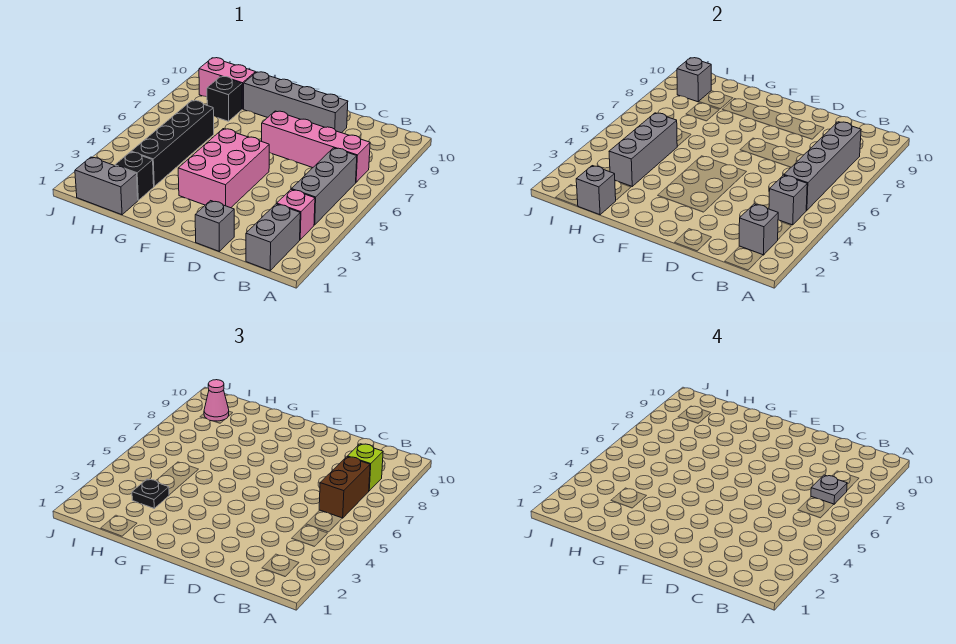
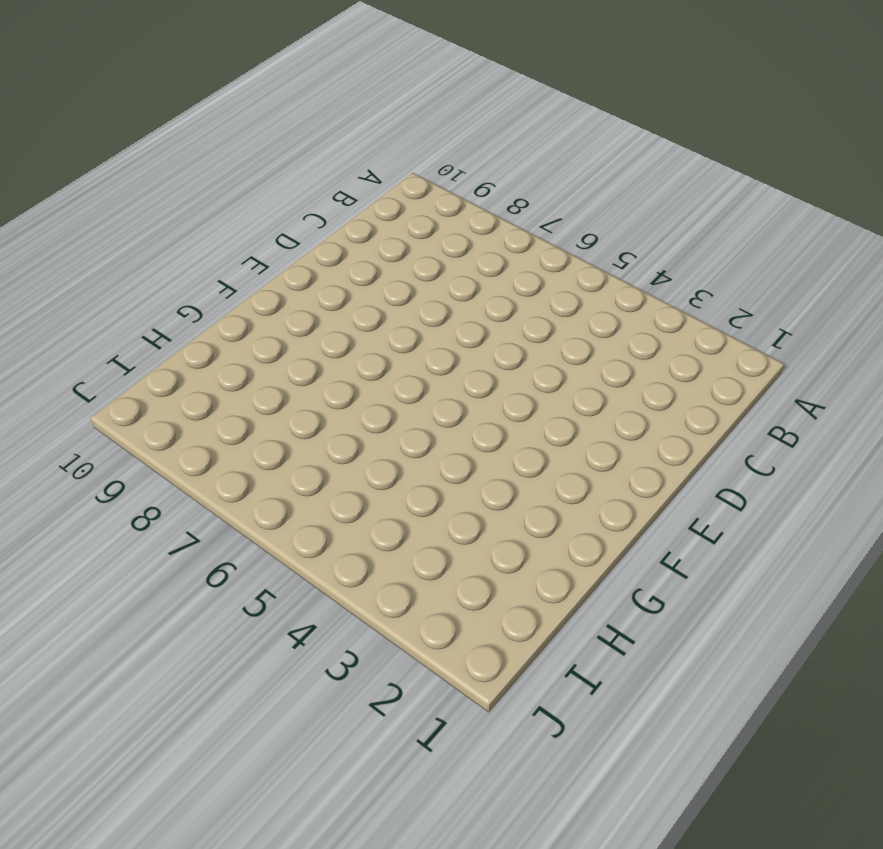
none -> grey 1x2 brick [246,204,300,271]
none -> pink 1x1 brick [277,189,315,240]
none -> grey 1x3 brick [292,148,357,225]

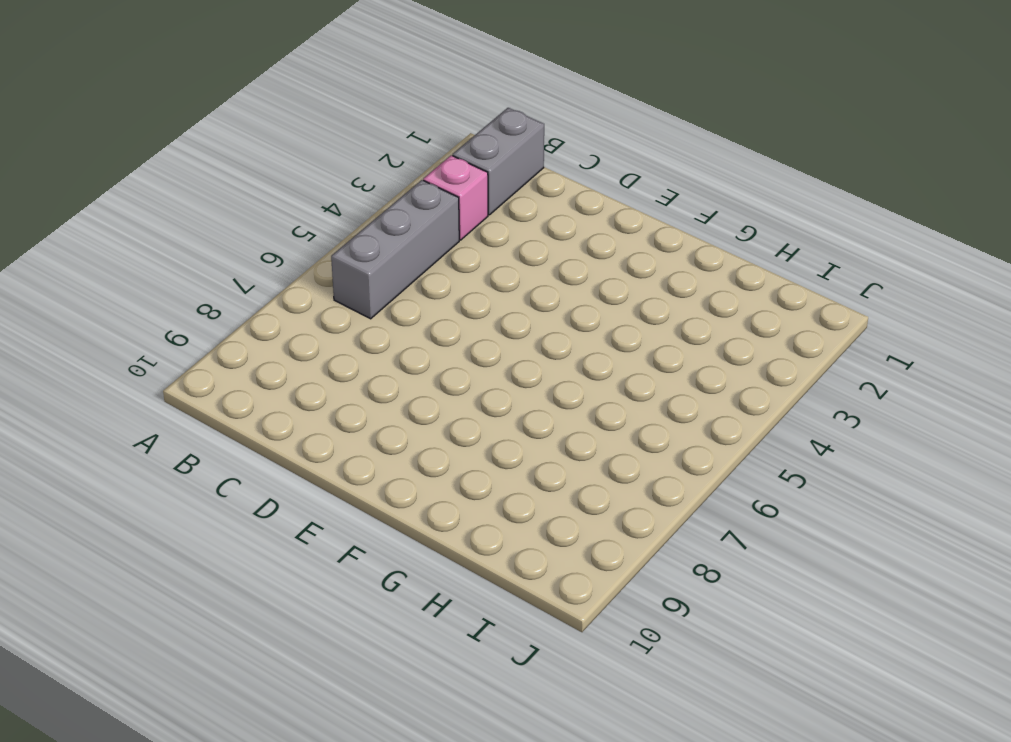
none -> pink 1x4 brick [262,111,370,182]
none -> grey 1x1 brick [195,201,234,251]
none -> grey 1x4 brick [244,72,348,133]

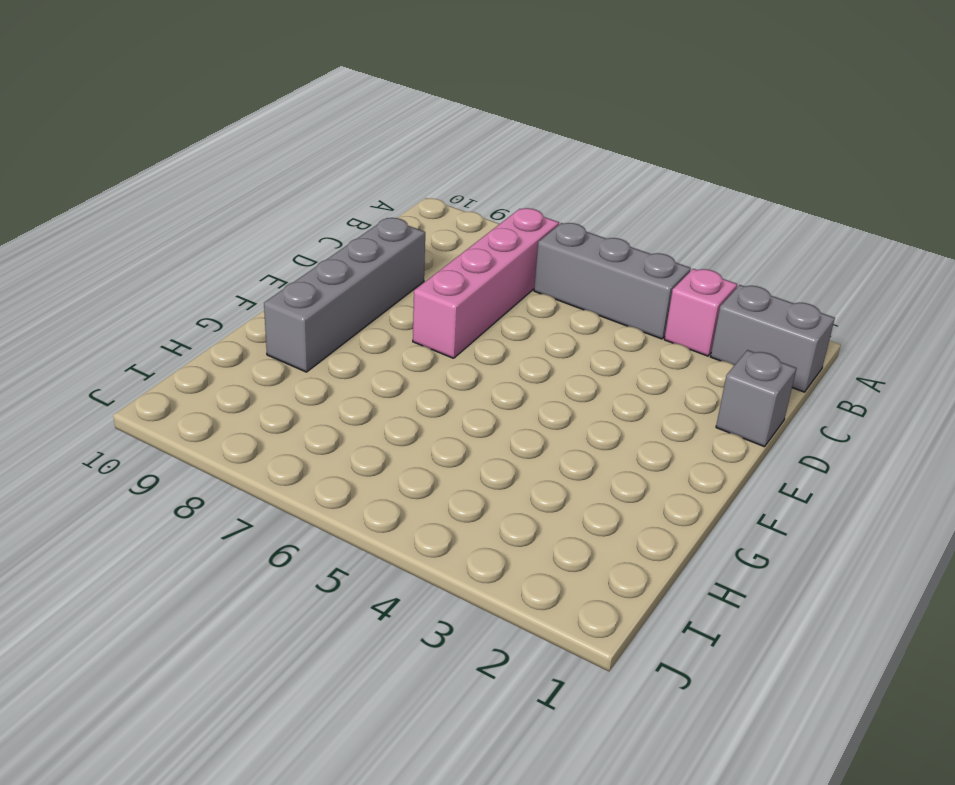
none -> pink 2x3 brick [178,129,269,208]
none -> grey 1x2 brick [75,157,138,215]
none -> black 1x1 brick [115,152,154,200]

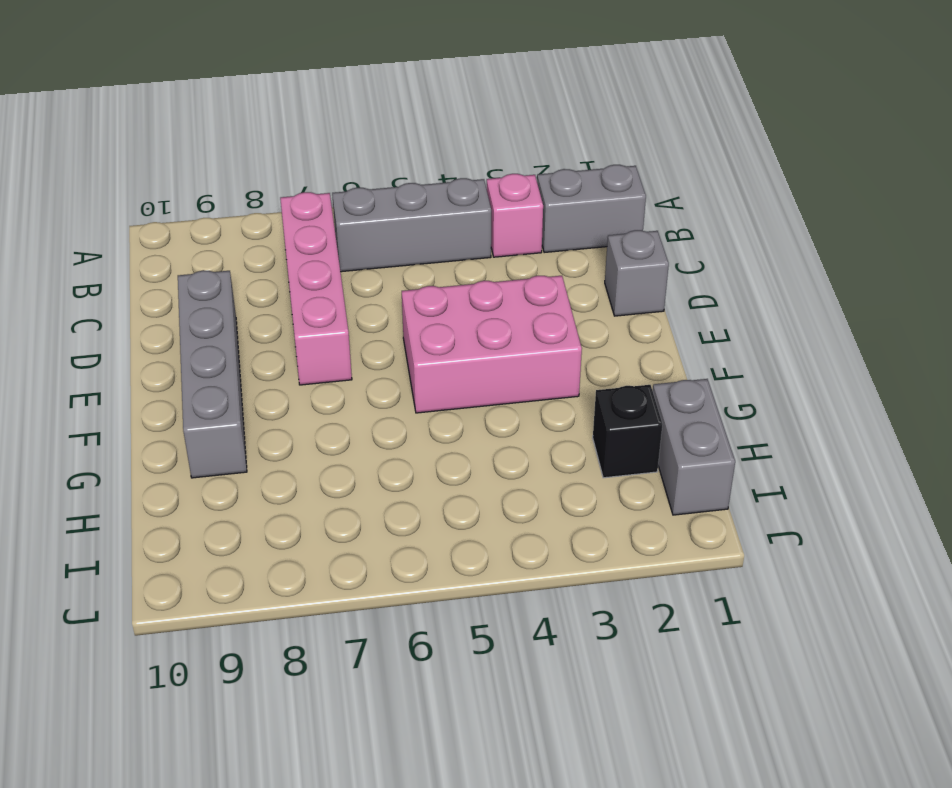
none -> black 1x4 brick [131,101,214,186]
none -> black 1x1 brick [207,76,242,121]
none -> pink 1x2 brick [199,58,256,109]

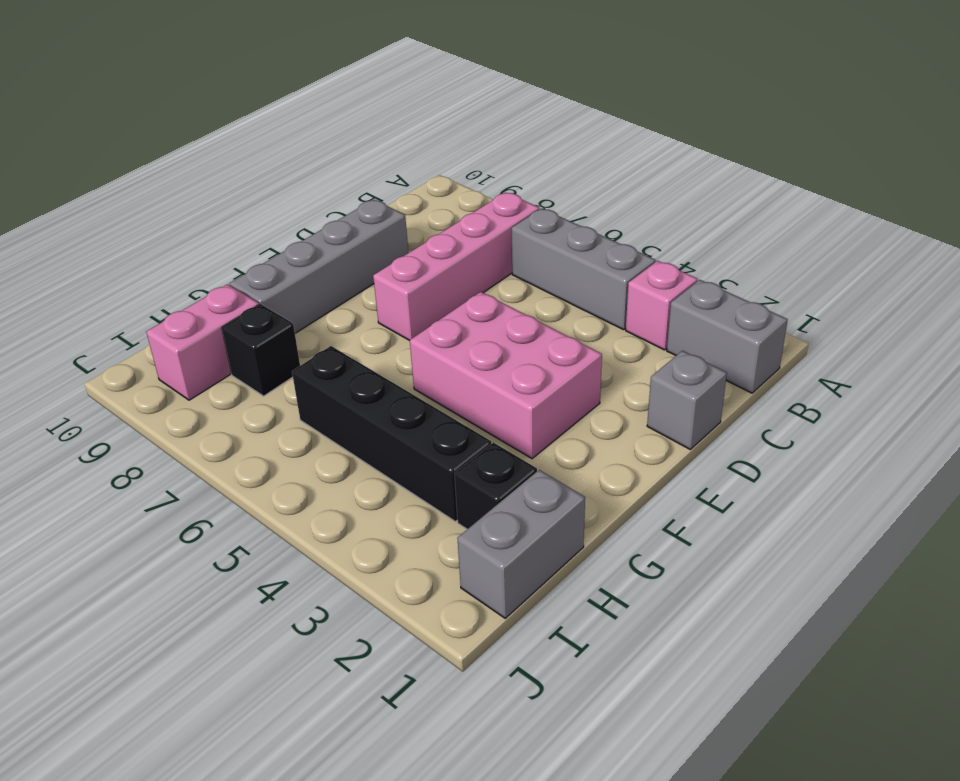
none -> grey 1x1 brick [739,204,778,255]
none -> grey 1x1 brick [769,175,807,225]
none -> grey 1x4 brick [784,122,861,210]

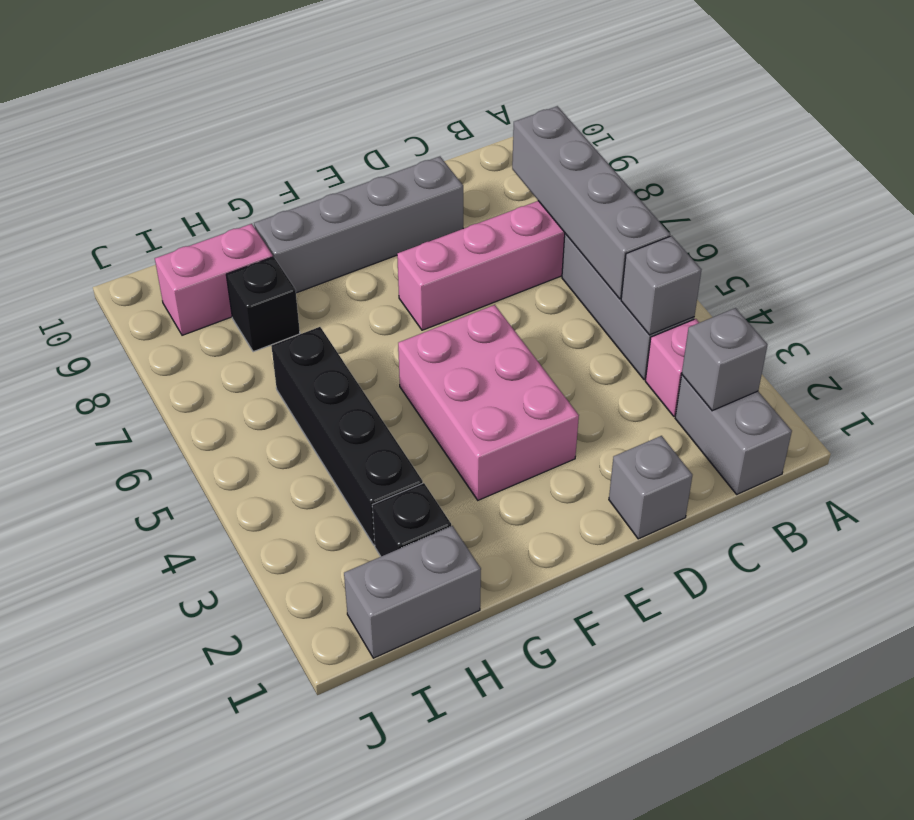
none -> grey 1x1 brick [576,166,616,215]
none -> grey 1x3 brick [609,113,677,186]
none -> grey 1x1 brick [677,58,711,102]

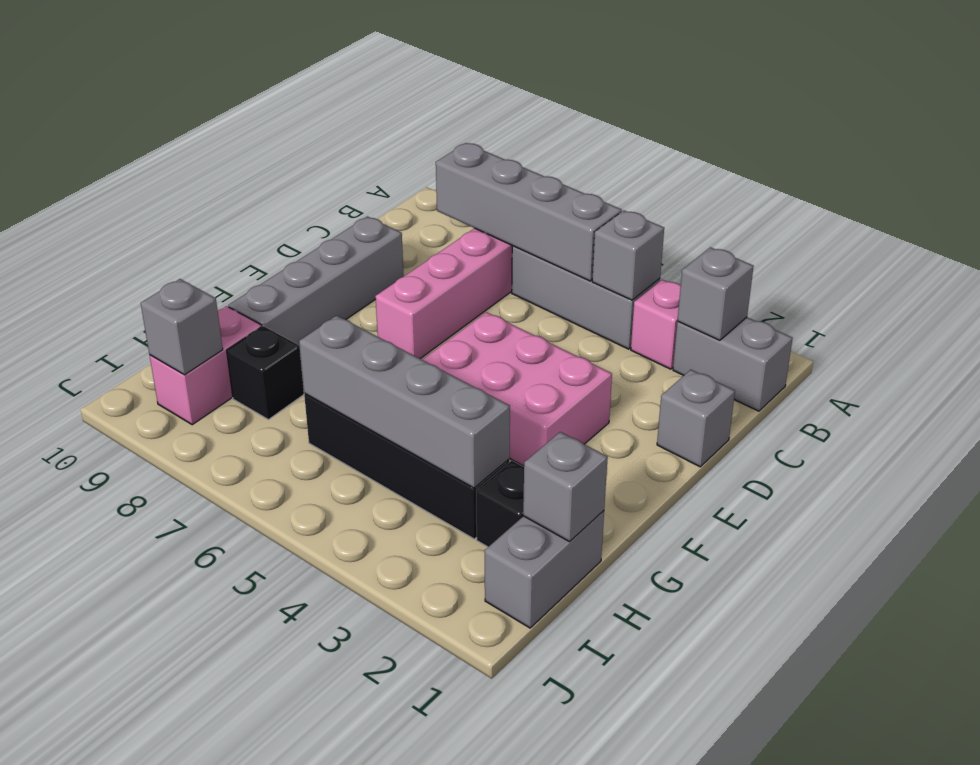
grey 1x4 brick [299,315,510,488] -> grey 1x3 brick [609,113,677,186]
none -> brown 1x2 brick [319,457,370,518]
none -> lime 1x1 brick [347,444,383,491]
none -> black 1x1 plate [132,479,169,508]

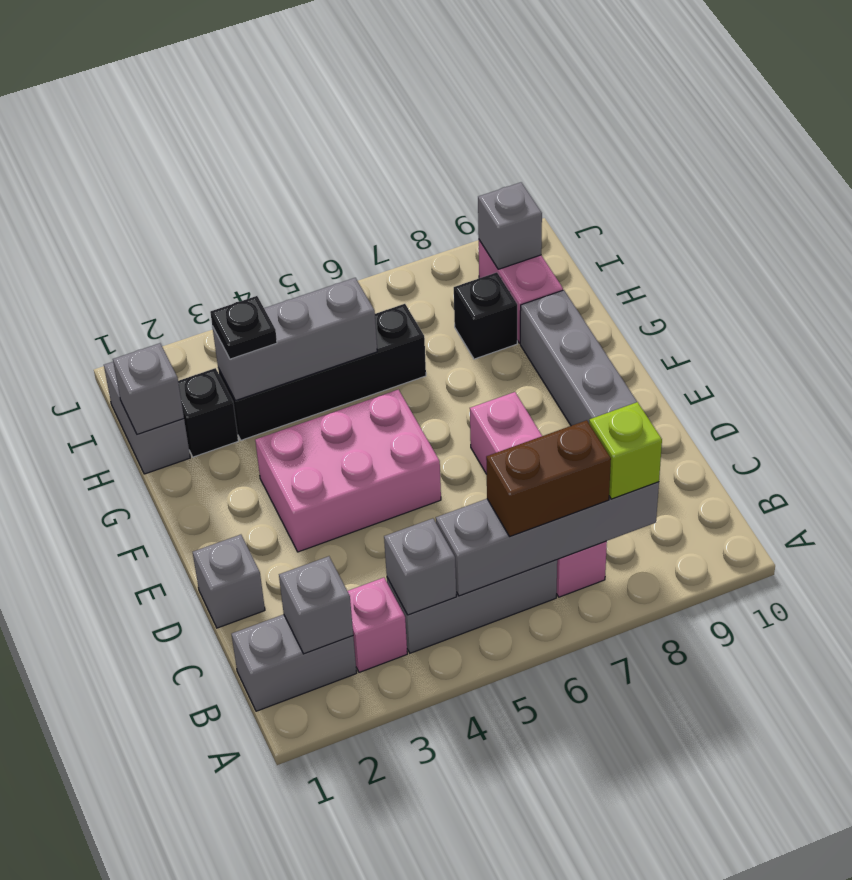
none -> pink 1x1 cone [204,380,229,421]
none -> grey 1x1 plate [811,475,847,504]

